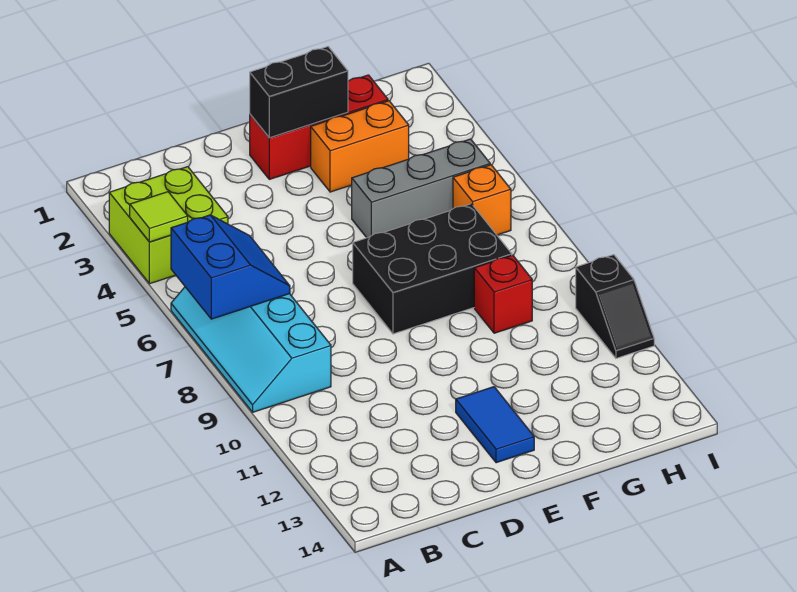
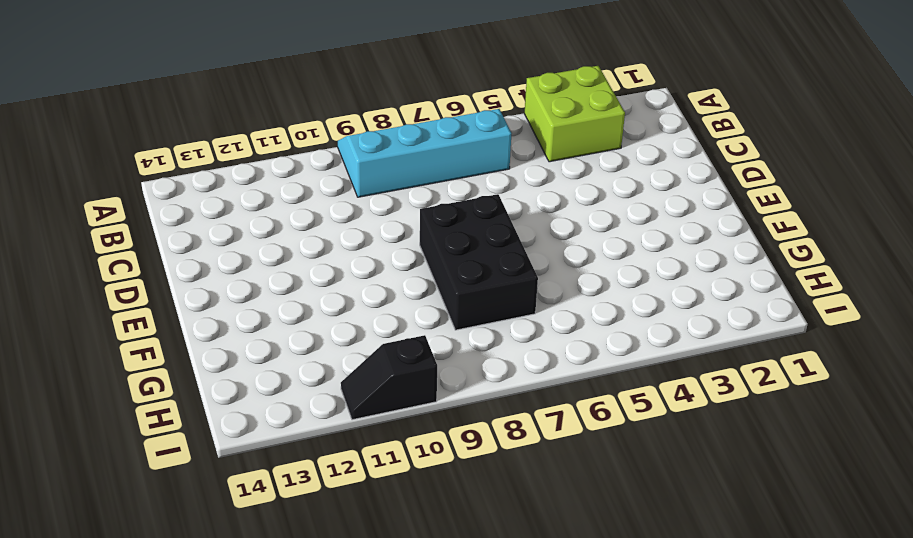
none -> red 1x3 brick [250,75,388,179]
none -> blue 1x2 tile [456,387,534,463]
none -> orange 1x2 brick [311,101,409,192]

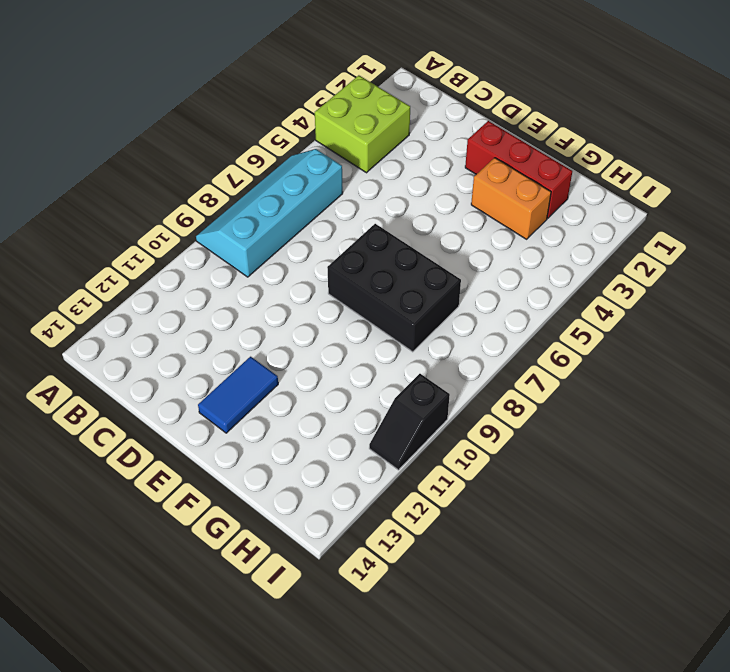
none -> grey 1x3 brick [352,139,490,238]
none -> red 1x1 brick [474,255,532,333]
none -> orange 1x1 brick [453,165,511,235]

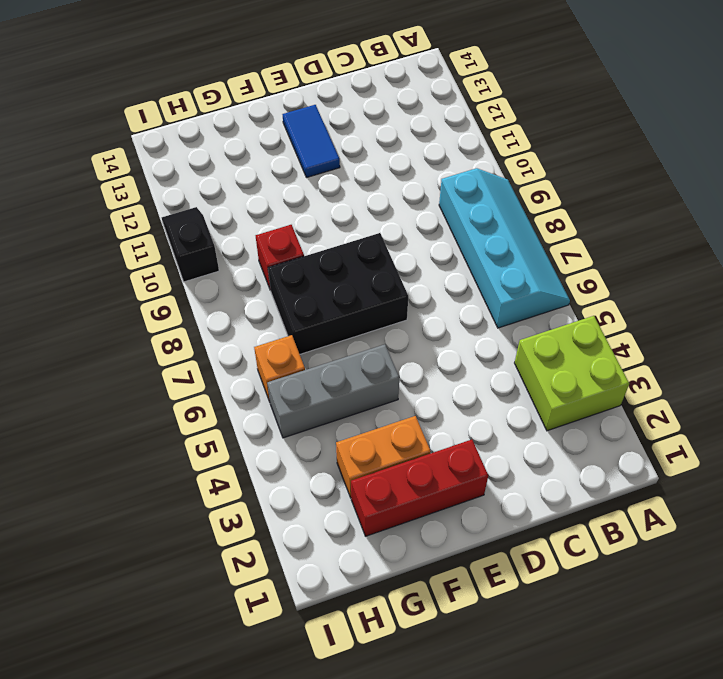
none -> lime 1x1 tile [130,192,188,242]
none -> blue 2x2 slope [171,215,290,319]
none -> black 1x2 brick [250,47,348,138]

